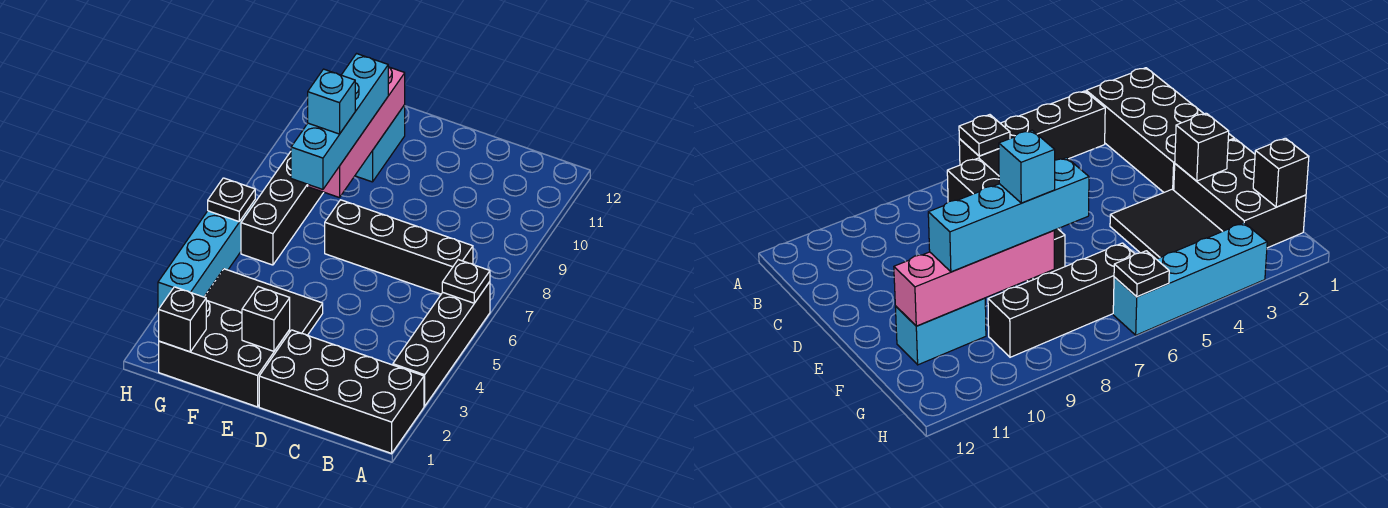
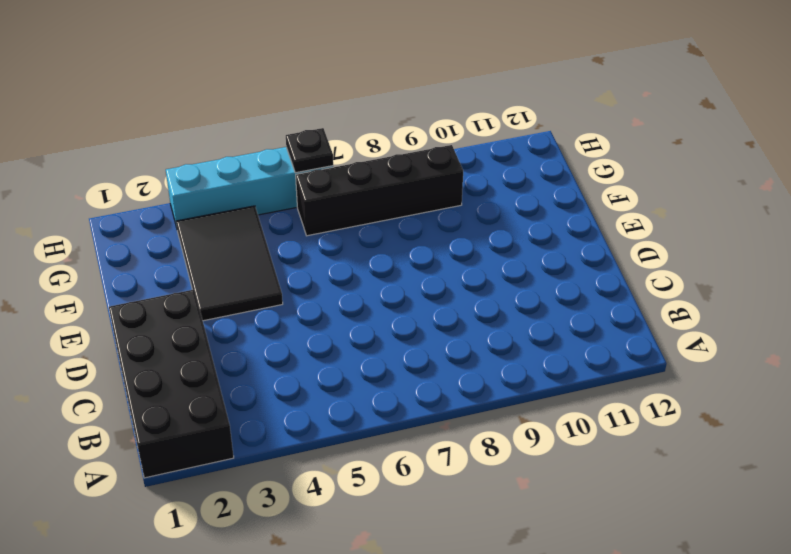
none -> black 1x4 brick [393,282,490,406]
none -> black 1x4 brick [325,200,473,294]
none -> black 2x3 brick [159,300,290,407]

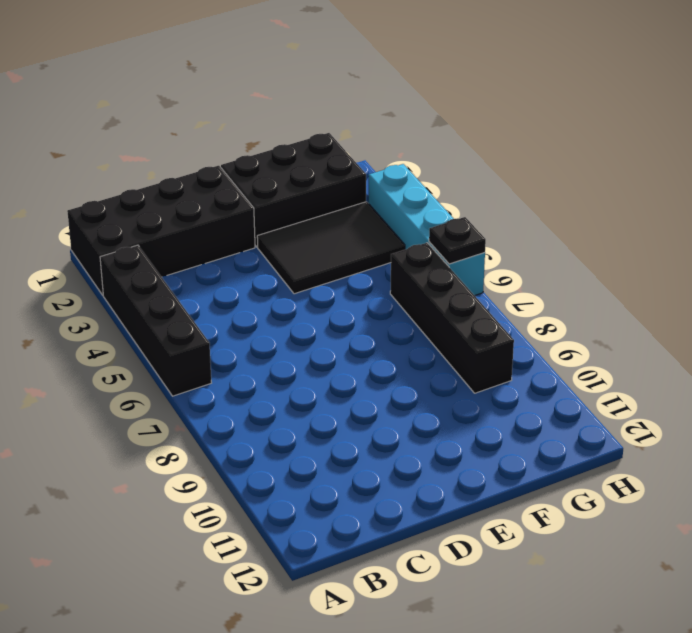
none -> black 1x4 brick [325,200,473,294]
none -> cyan 1x2 brick [355,105,405,182]
none -> black 1x1 plate [442,260,490,303]

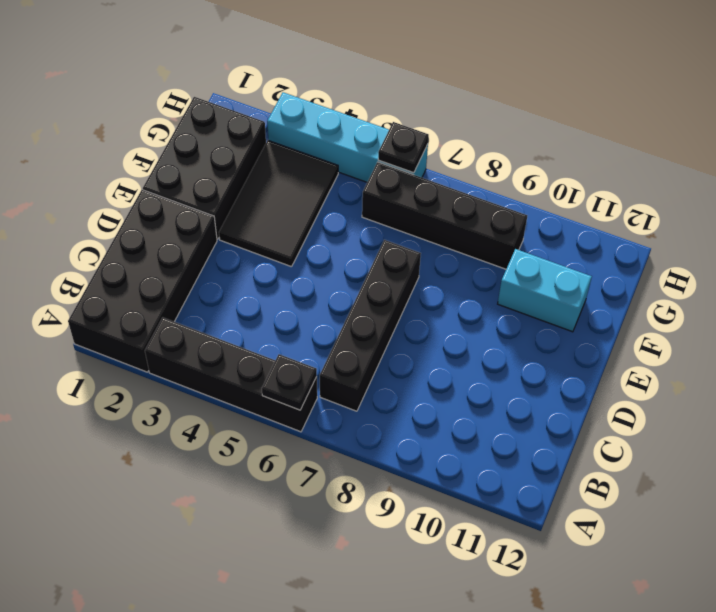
none -> black 1x1 brick [242,287,290,351]
none -> pink 1x4 brick [308,67,405,198]
none -> black 1x1 brick [159,287,206,352]

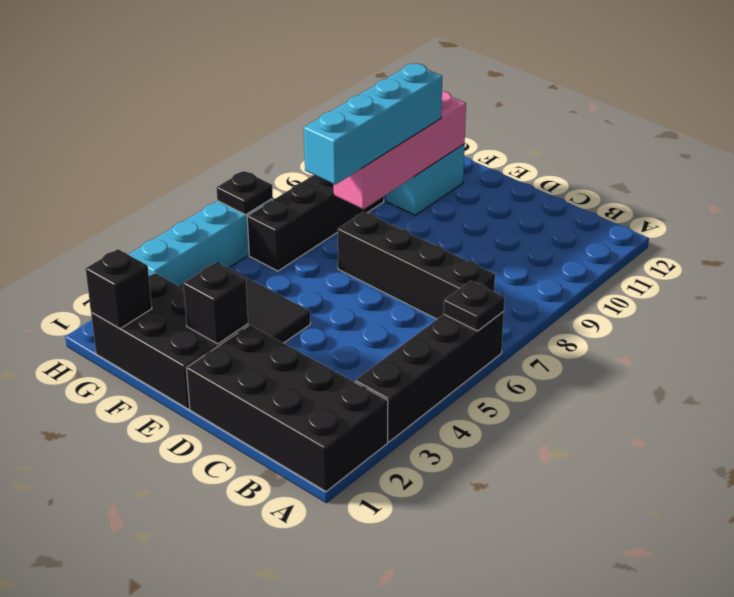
none -> cyan 1x1 brick [308,69,355,134]

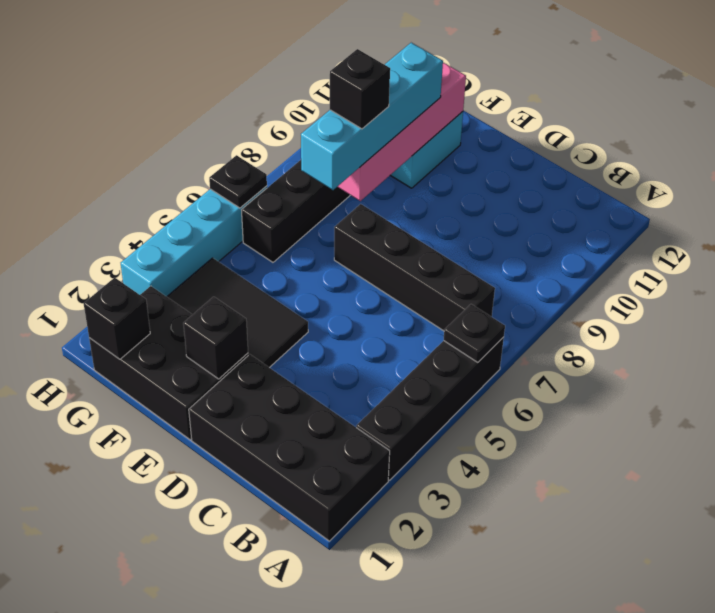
black 1x1 brick [330,49,390,129] -> cyan 1x1 brick [308,69,355,134]

